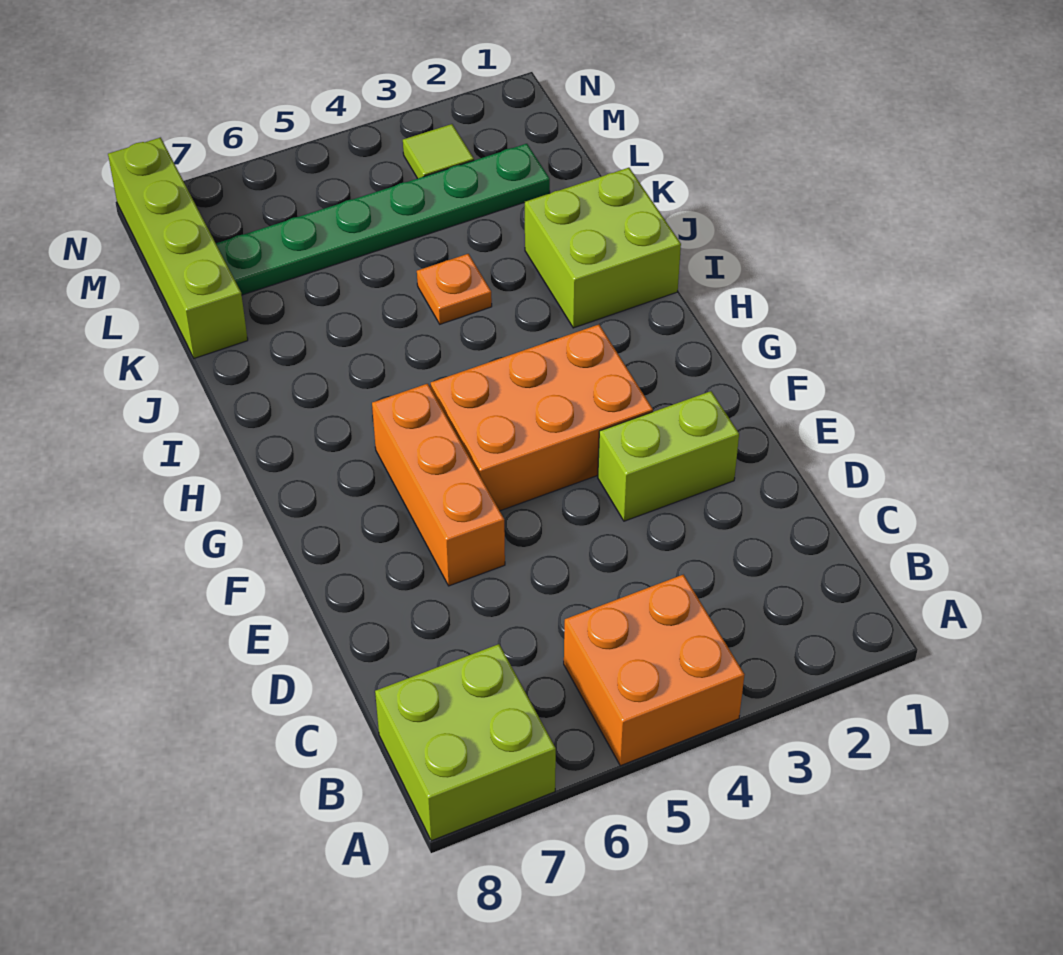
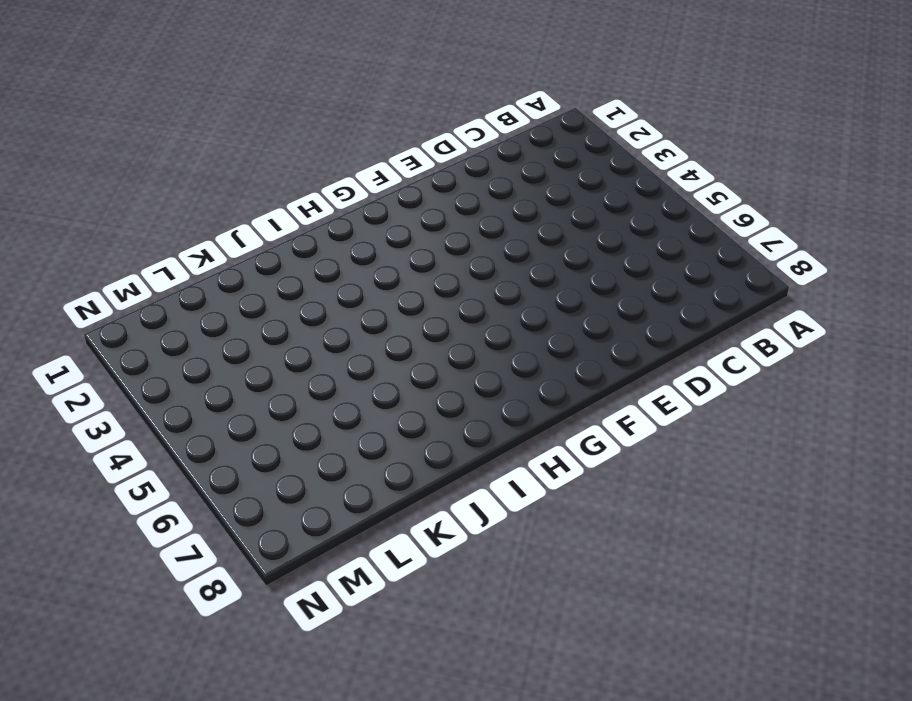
none -> orange 2x2 brick [564,575,745,766]
none -> lime 2x2 brick [375,644,556,841]

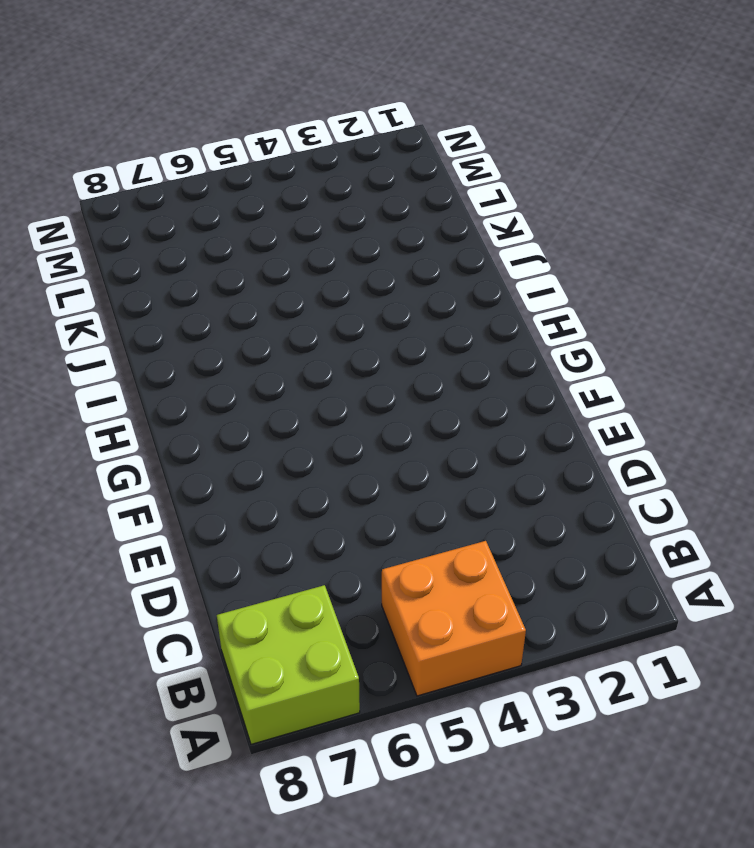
none -> lime 1x2 brick [598,391,739,521]
none -> orange 1x3 brick [372,384,505,586]

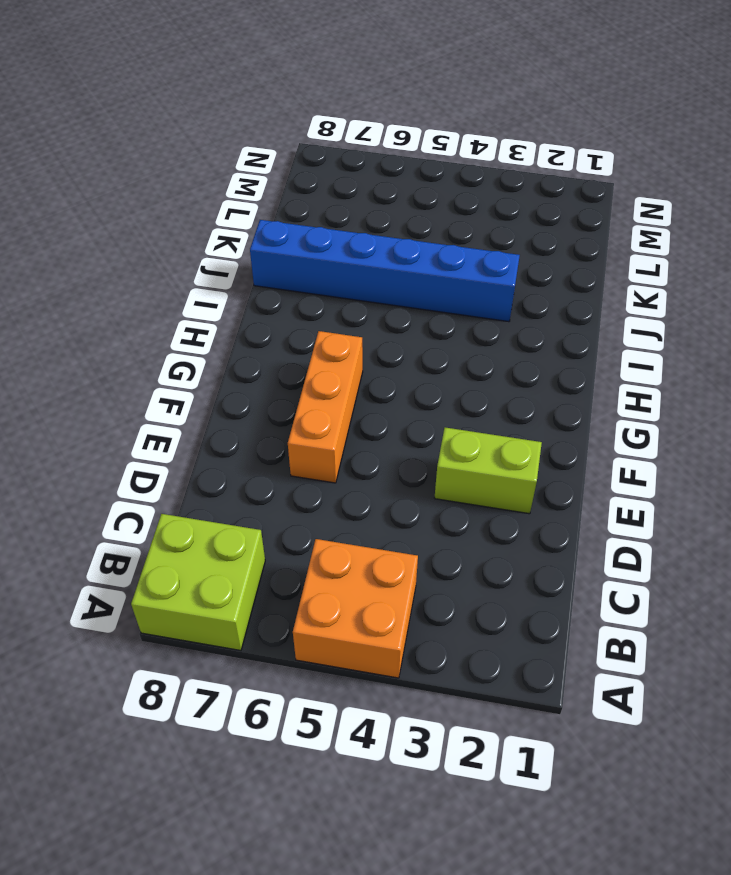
blue 1x6 brick [250,220,520,322] -> orange 1x1 plate [417,254,492,324]
none -> orange 2x3 brick [431,324,653,511]
none -> lime 2x2 brick [525,168,681,328]

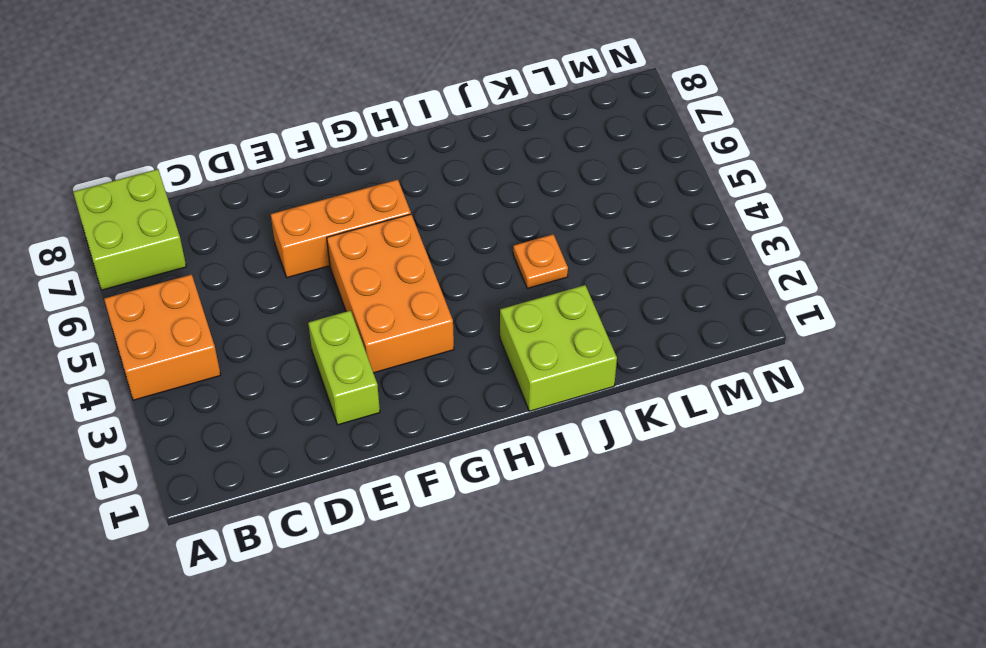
none -> lime 1x4 brick [108,138,248,358]
none -> green 1x6 plate [216,144,550,295]

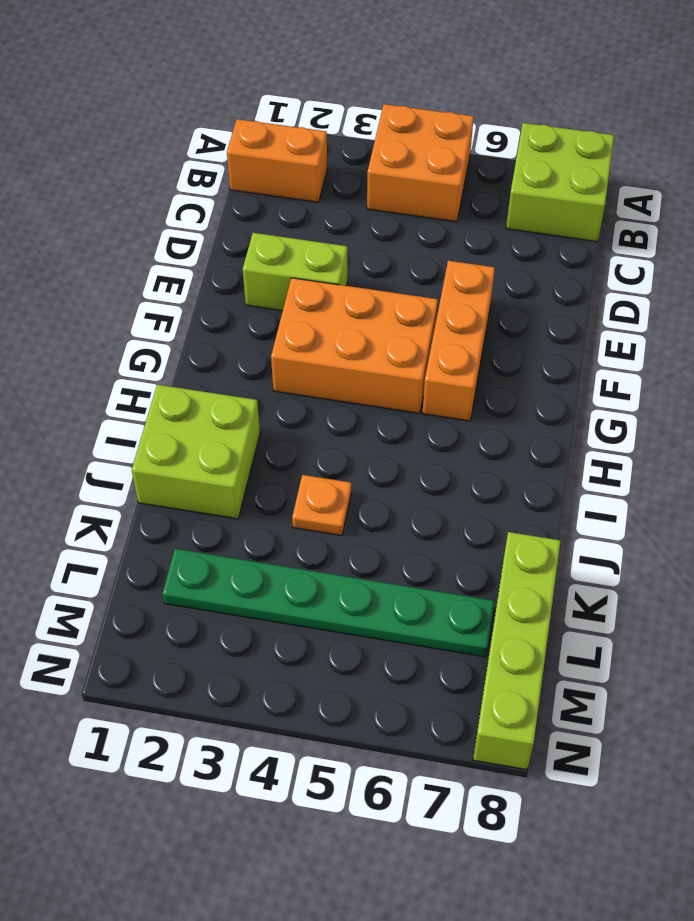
orange 1x2 brick [227,119,327,202] -> none
none -> lime 1x1 tile [403,124,474,179]

